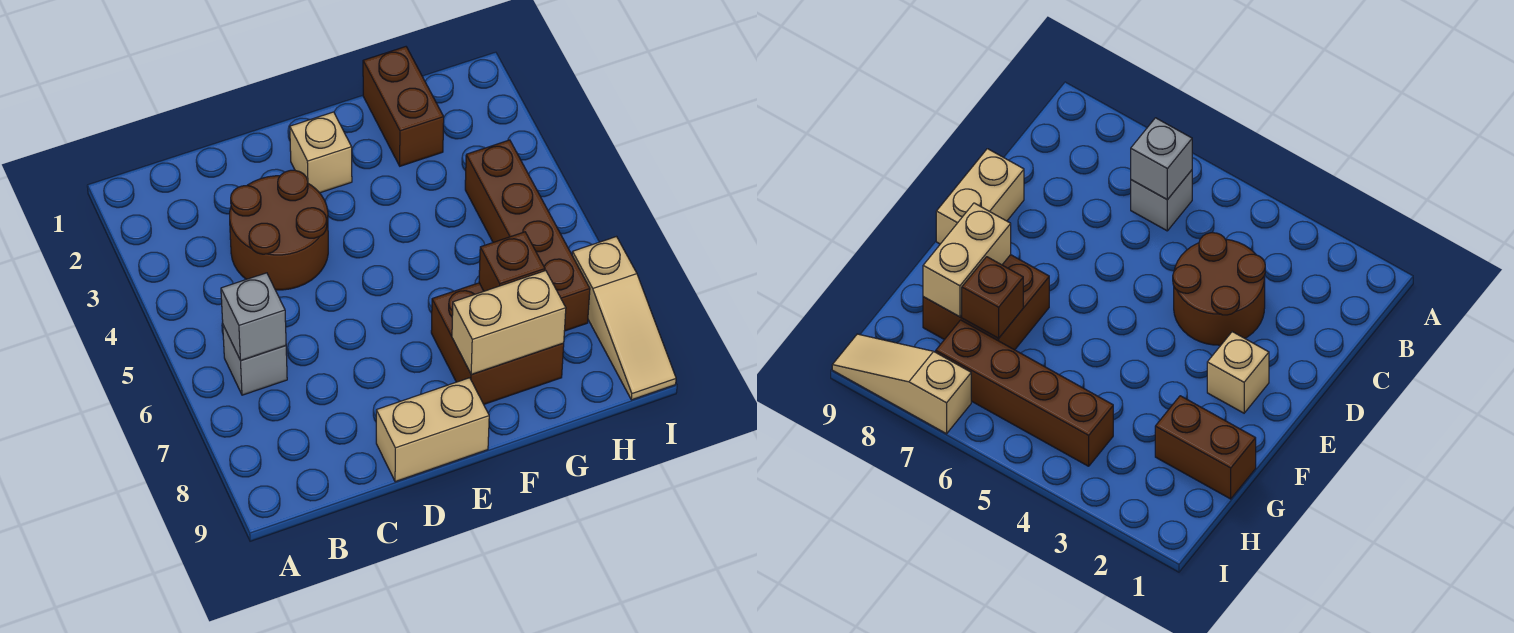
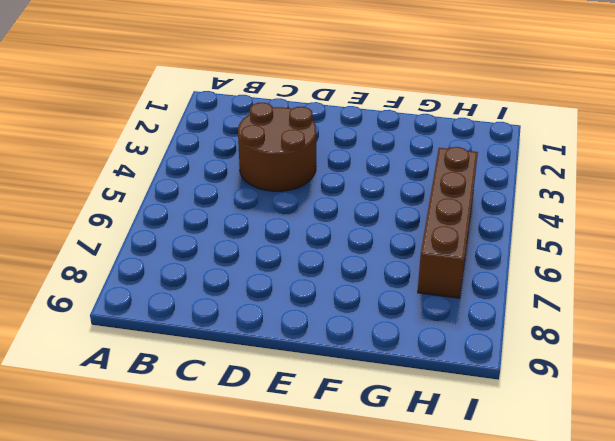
none -> grey 1x1 brick [223,325,287,395]
none -> tan 1x2 brick [376,378,489,482]

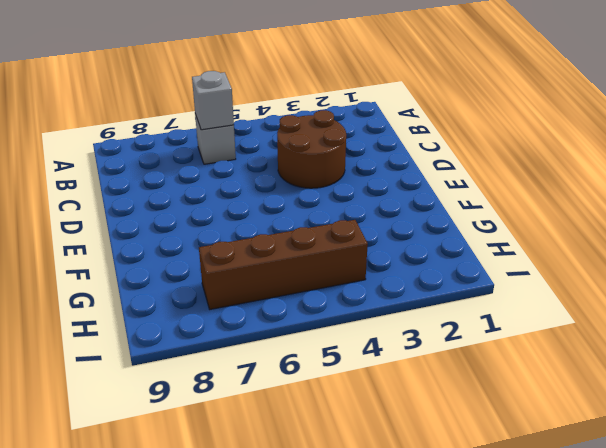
none -> tan 1x2 brick [376,378,489,482]
none -> tan 1x1 brick [290,112,352,193]

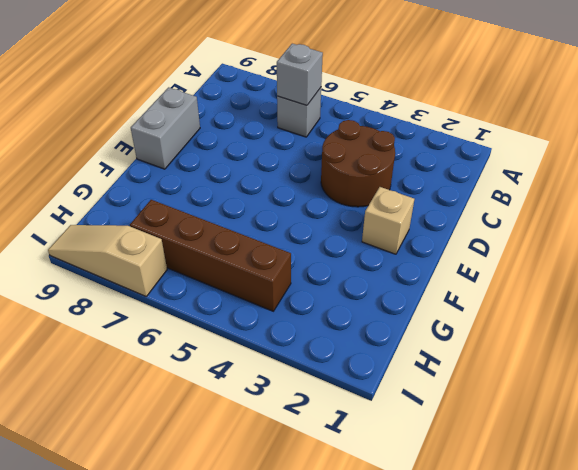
grey 1x2 brick [131,87,200,169] -> tan 1x2 brick [376,378,489,482]
none -> brown 2x2 brick [431,283,564,404]
none -> brown 1x2 brick [363,47,444,166]

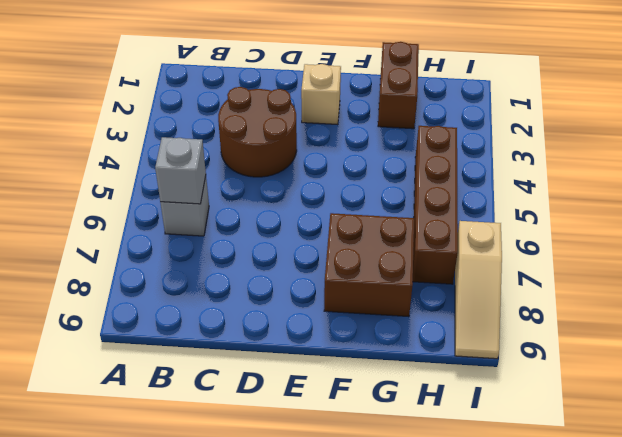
none -> tan 1x2 brick [376,378,489,482]
none -> tan 1x2 brick [452,271,566,375]

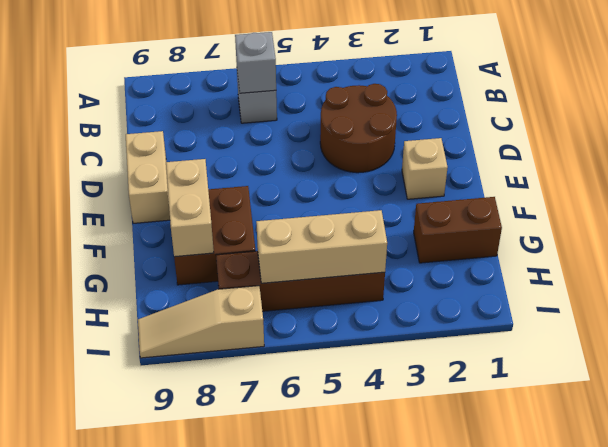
tan 1x3 brick [256,210,387,283] -> none
none -> brown 1x1 brick [479,232,545,291]

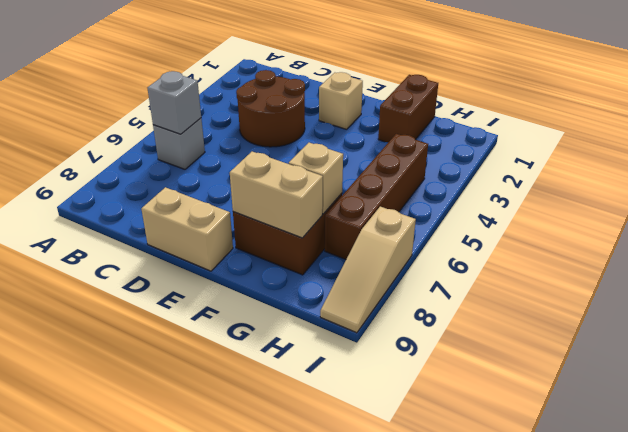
tan 1x1 brick [289,143,343,214] -> brown 1x1 brick [479,232,545,291]

